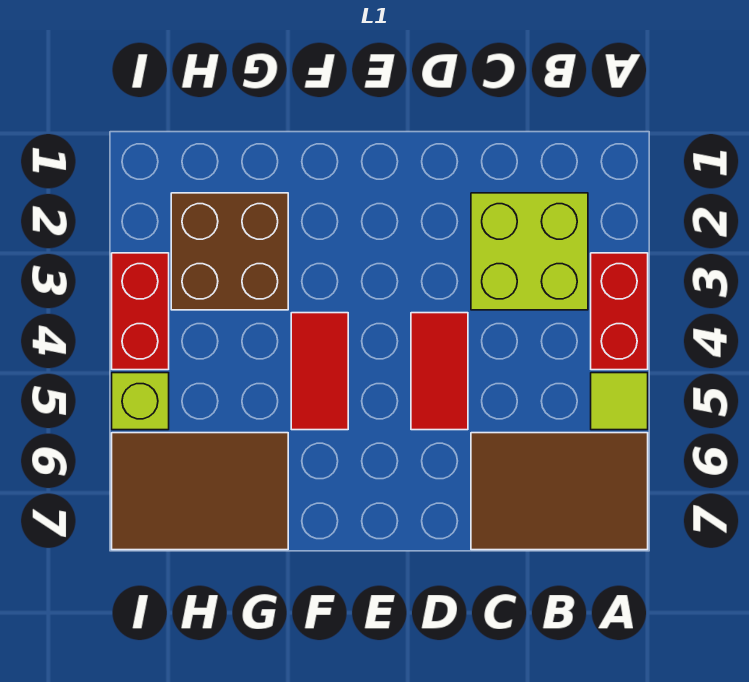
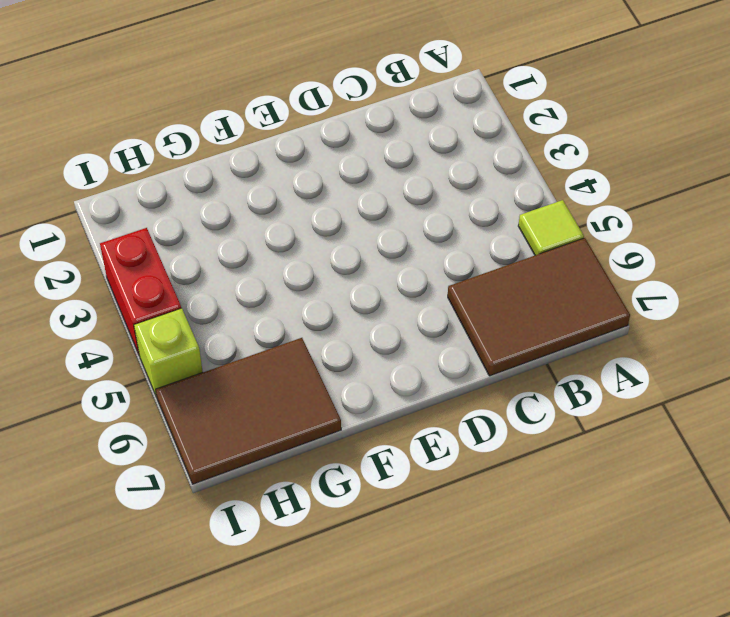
none -> red 1x2 brick [591,253,648,370]
none -> lime 2x2 brick [471,193,588,310]

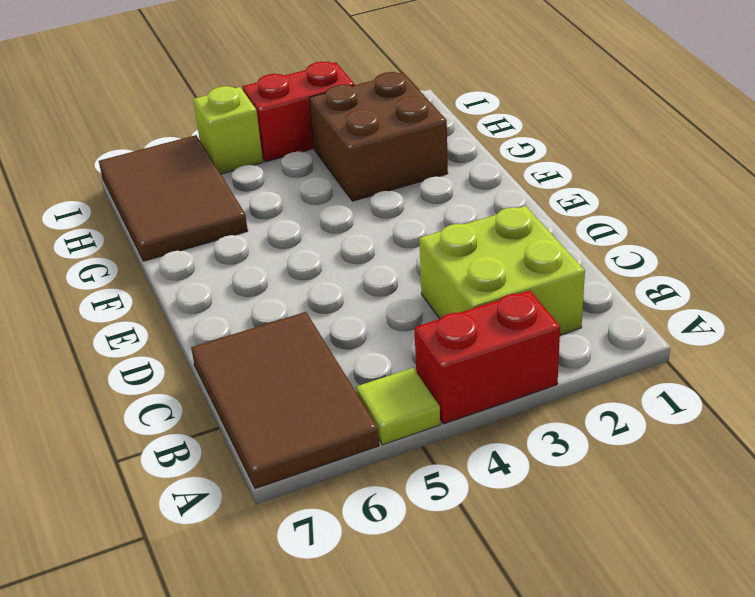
none -> red 1x2 tile [411,313,468,430]
none -> red 1x2 tile [291,313,348,430]

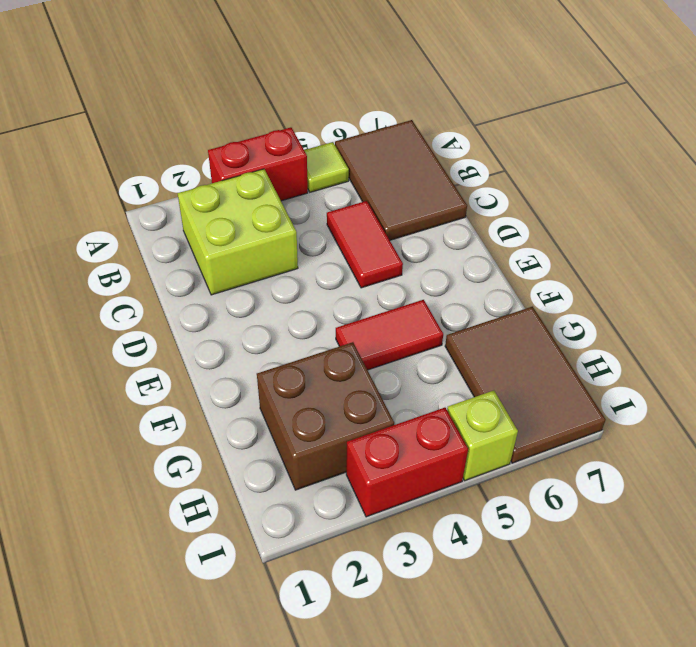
red 1x2 tile [327,201,403,288] -> red 1x2 tile turned to [411,313,468,430]

